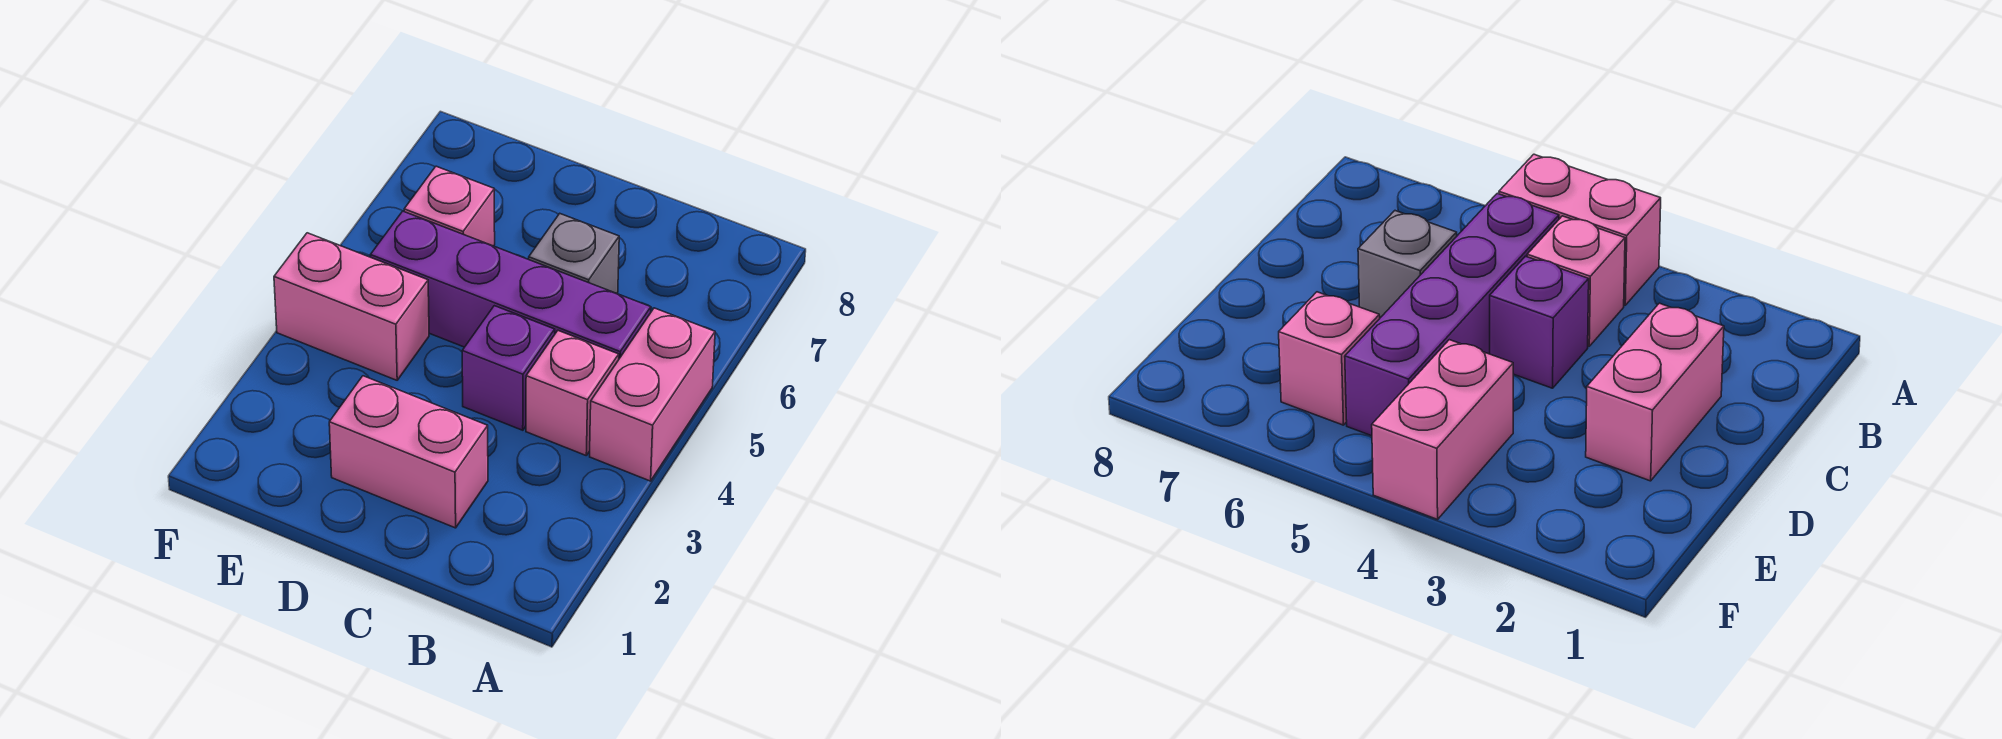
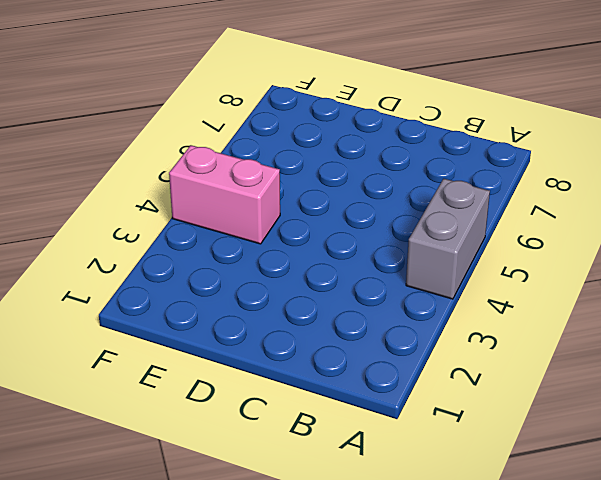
grey 1x2 brick [406,179,490,299] -> pink 1x2 brick [590,308,715,481]
none -> pink 1x1 brick [526,331,619,455]
none -> purple 1x4 brick [370,211,651,359]

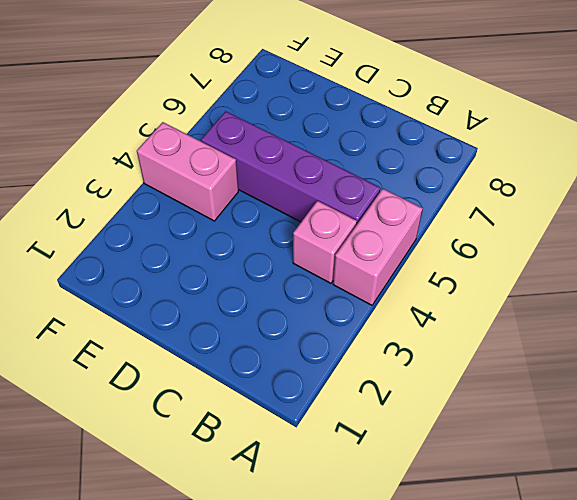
none -> pink 1x2 brick [329,376,488,528]
none -> purple 1x1 brick [462,306,555,430]

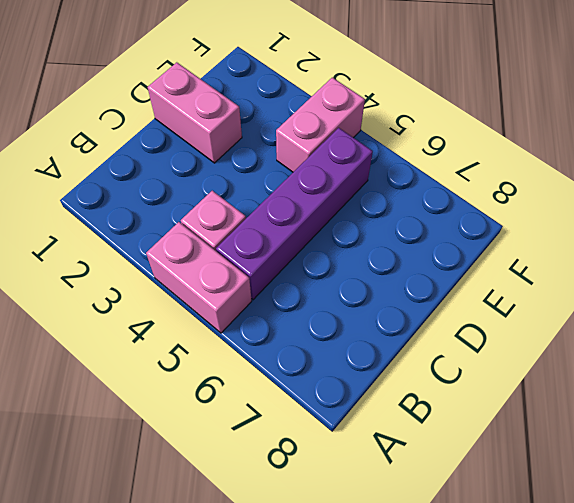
pink 1x2 brick [148,62,242,163] -> pink 1x2 brick turned to [329,376,488,528]
none -> purple 1x1 brick [462,306,555,430]
none -> grey 1x1 brick [529,214,619,294]

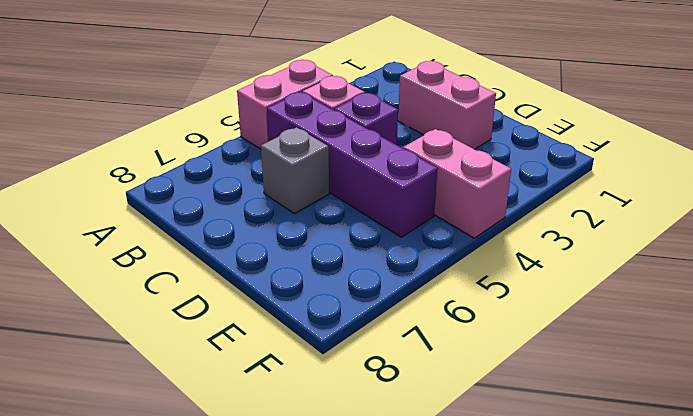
none -> pink 1x1 brick [404,166,495,246]

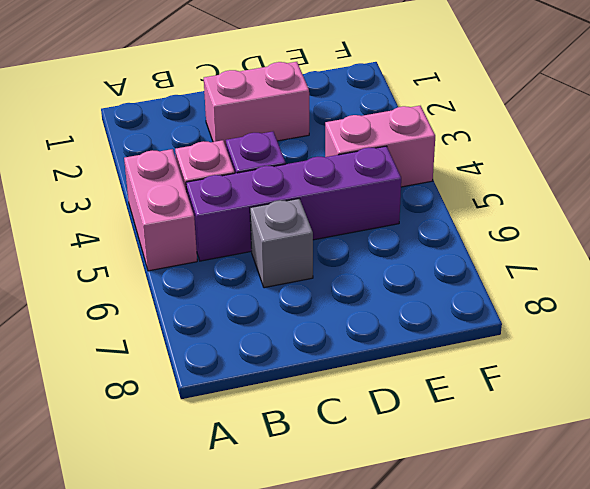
none -> pink 1x1 brick [404,166,495,246]

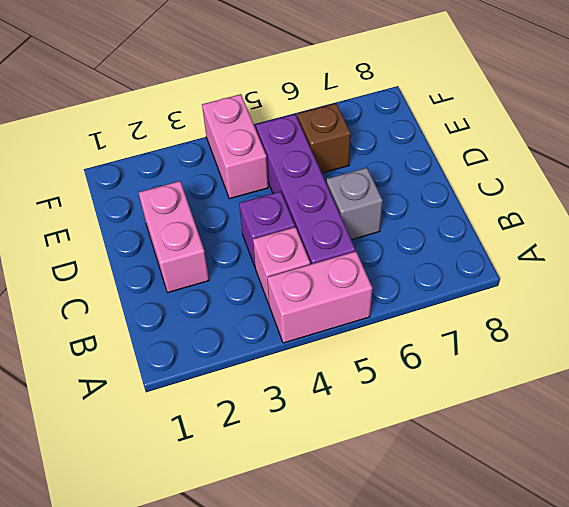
brown 1x1 brick [297,103,351,173] -> pink 1x1 brick [404,166,495,246]

